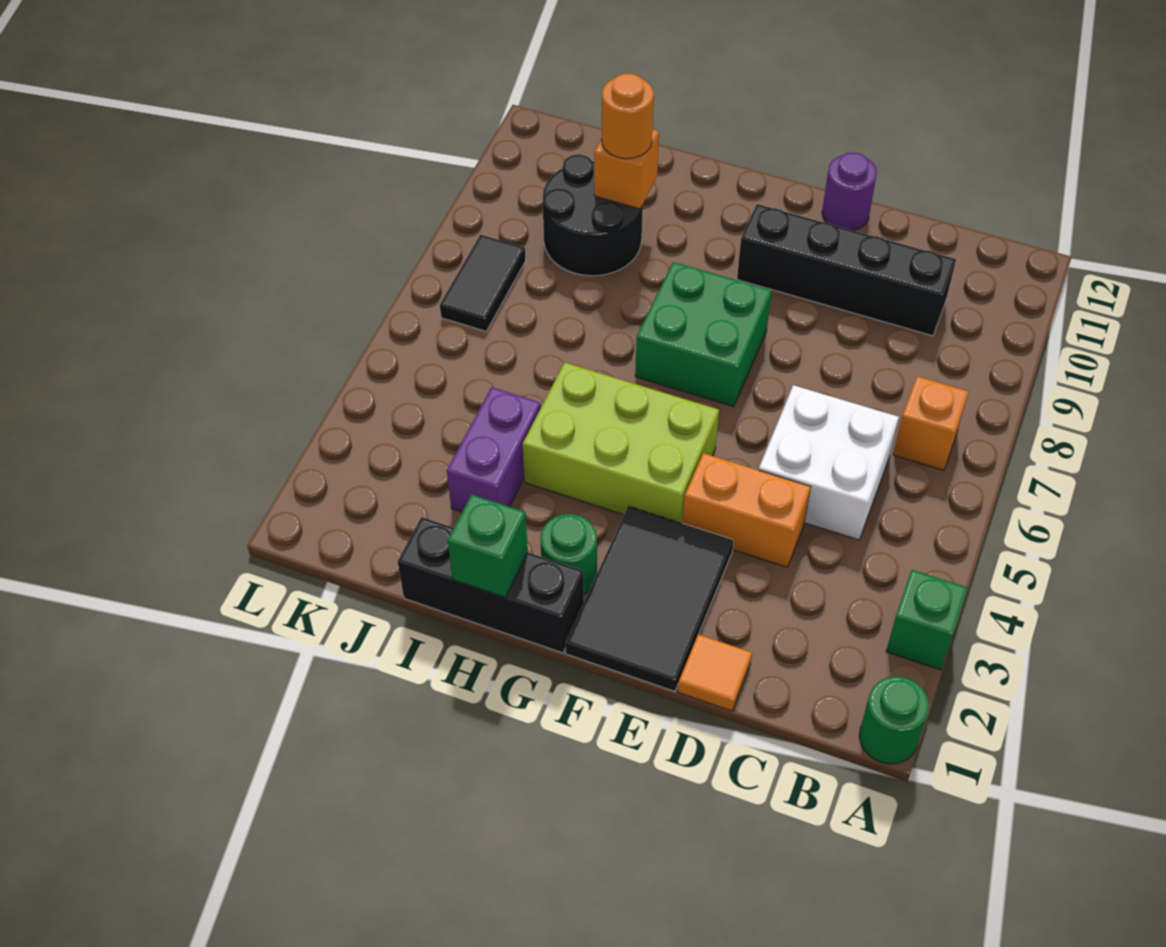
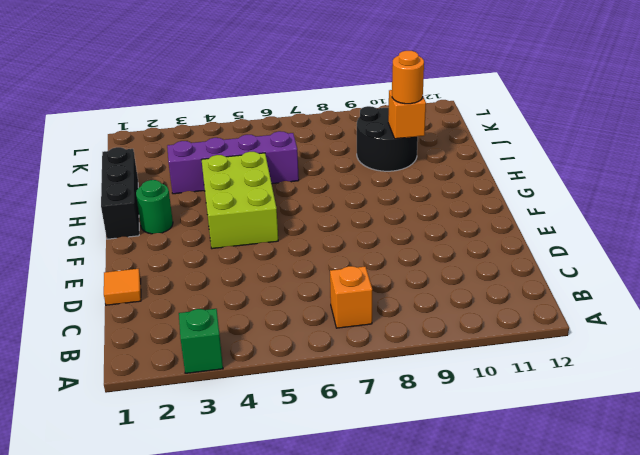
purple 1x4 brick [167,131,299,194] -> purple 1x2 brick [447,387,541,512]
none -> green 1x1 round brick [859,676,929,764]
none -> white 2x2 brick [759,385,899,540]
none -> black 1x4 brick [737,204,956,336]

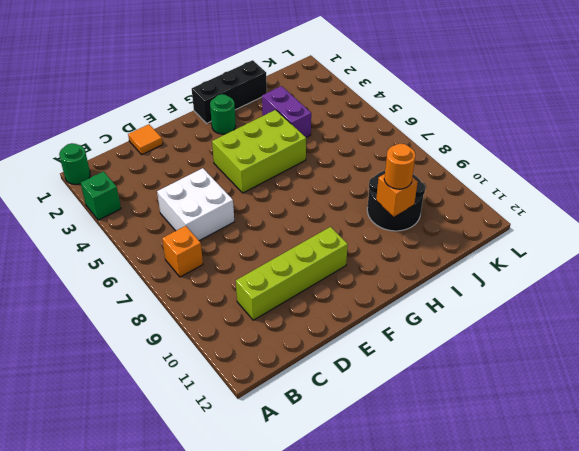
lime 1x4 brick [236,227,348,320] -> black 1x4 brick [737,204,956,336]
none -> orange 1x2 brick [683,453,811,567]
none -> black 2x3 tile [565,506,734,691]
none -> purple 1x1 round brick [822,153,877,230]

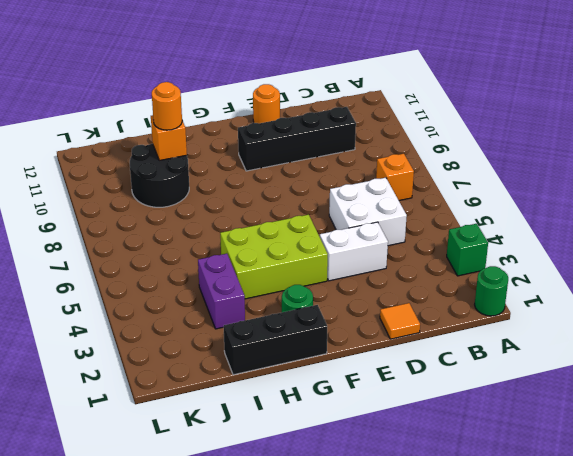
white 1x2 brick [320,222,388,281] -> orange 1x2 brick [683,453,811,567]
orange 1x1 round brick [253,84,280,123] -> purple 1x1 round brick [822,153,877,230]
none -> black 2x3 tile [565,506,734,691]
none -> green 2x2 brick [635,262,772,407]
none -> black 1x2 tile [440,235,526,331]

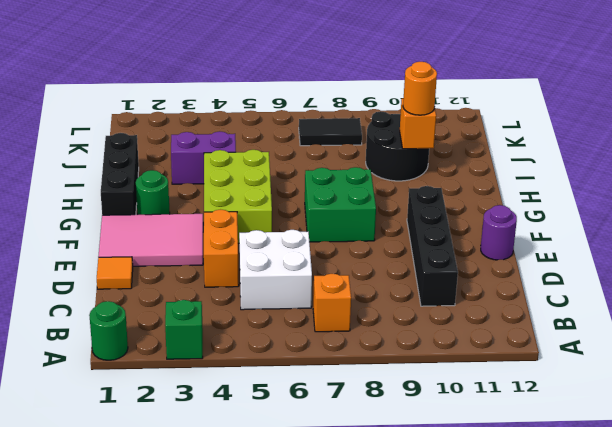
pink 2x3 tile [98,214,203,266] -> black 2x3 tile [565,506,734,691]
none -> green 1x1 brick [448,494,528,597]

